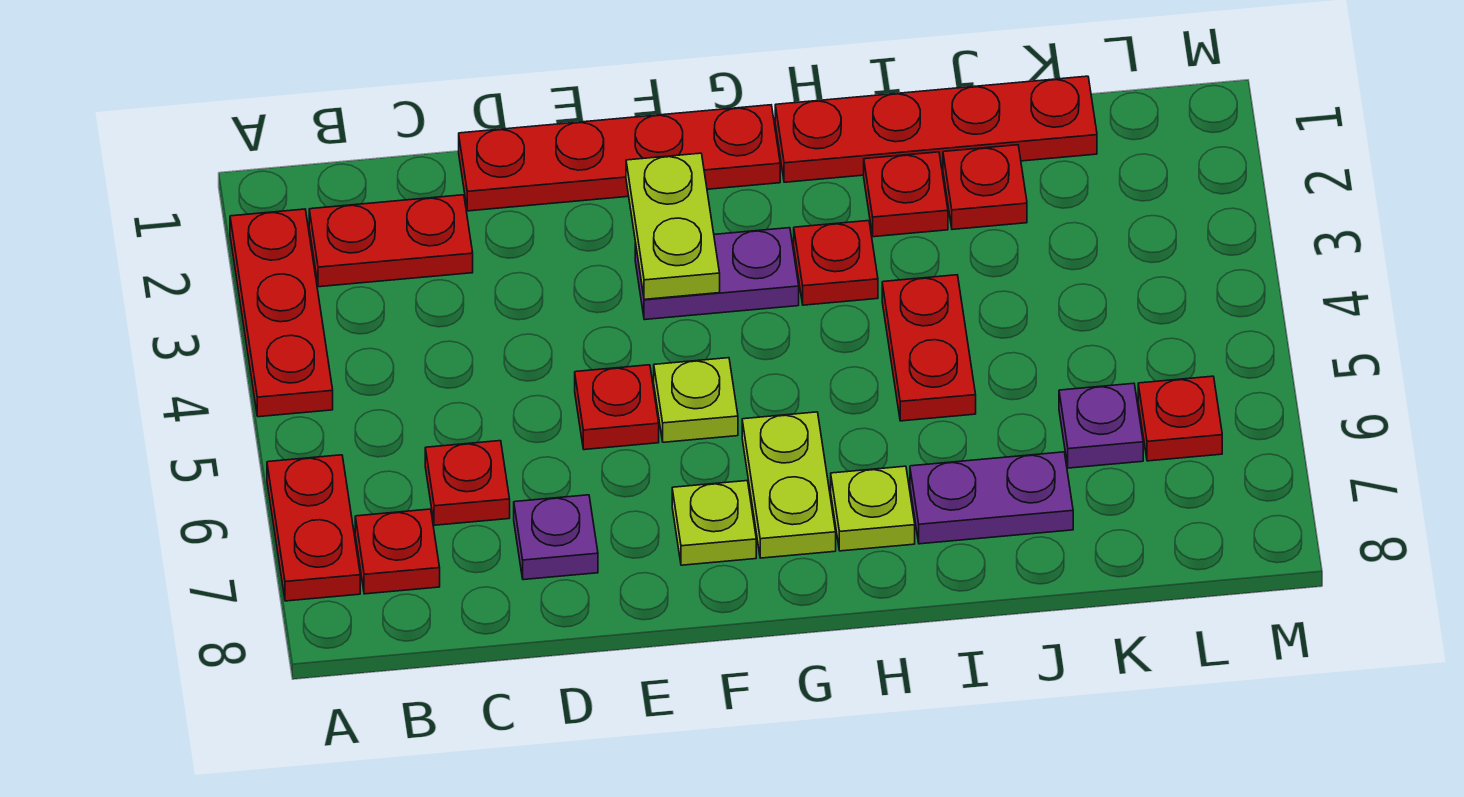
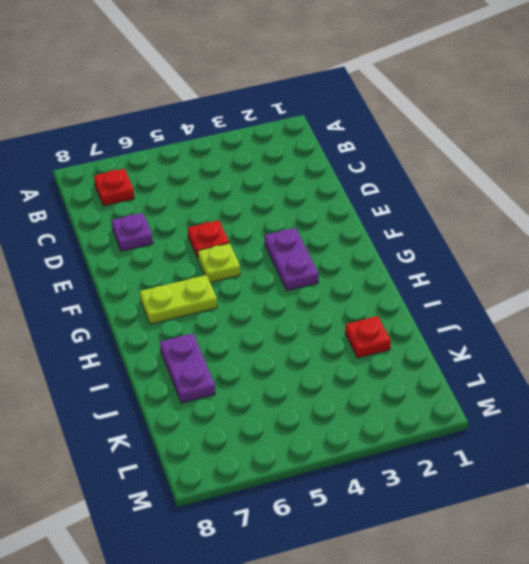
none -> red 1x3 plate [230,209,333,417]
none -> red 1x2 plate [267,455,360,601]
none -> red 1x2 plate [309,195,473,287]

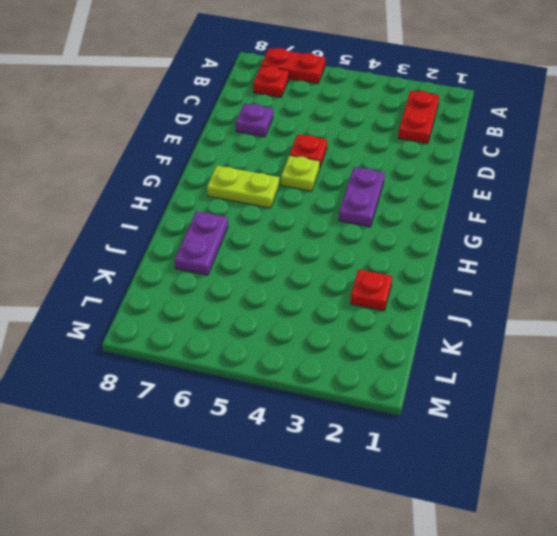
none -> red 1x3 plate [230,209,333,417]
none -> red 1x1 plate [425,441,510,525]
none -> red 1x4 plate [459,105,780,211]

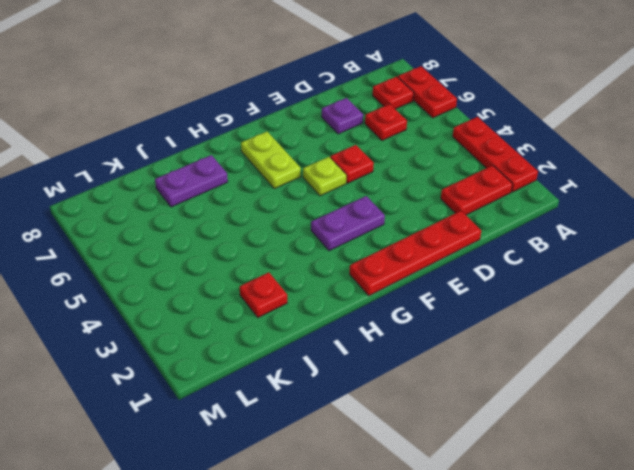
none -> lime 1x1 plate [672,481,756,565]
none -> red 1x4 plate [775,76,1097,182]
none -> red 1x1 plate [794,221,878,305]

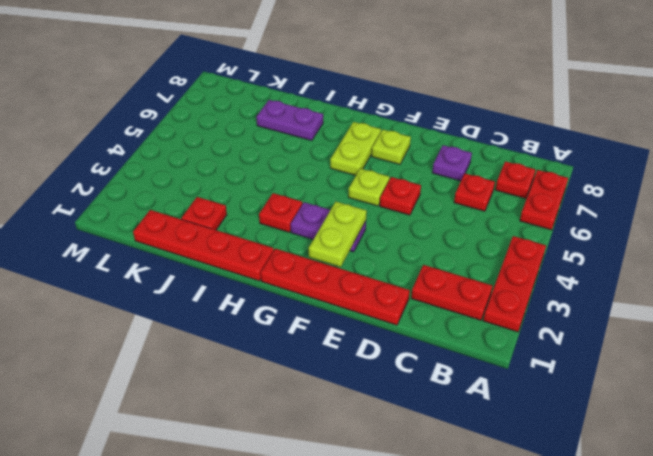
none -> lime 1x1 plate [831,466,915,551]
none -> red 1x1 plate [864,152,948,237]
none -> red 1x2 plate [882,275,976,421]

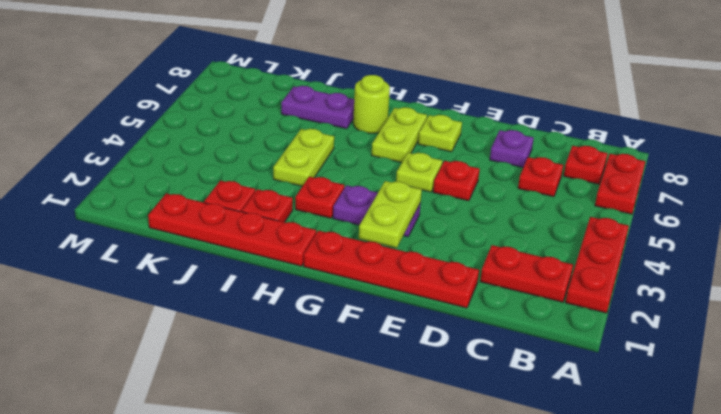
lime 1x1 round brick [353,75,390,133] -> lime 1x1 plate [831,466,915,551]
lime 1x2 plate [273,129,334,186] -> red 1x2 plate [882,275,976,421]
none -> purple 1x1 plate [1059,383,1143,468]
none -> red 1x1 plate [1138,376,1222,461]

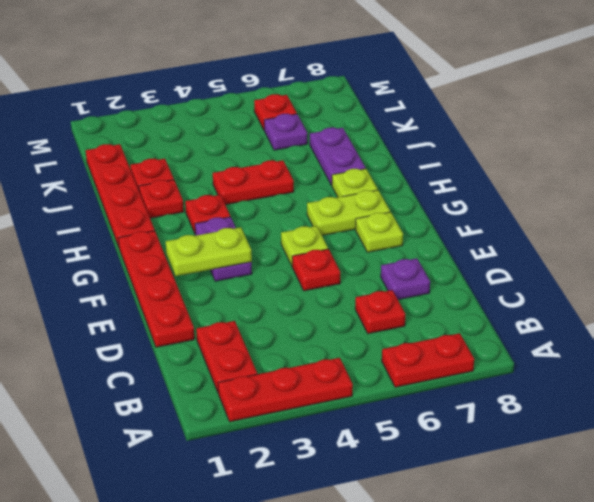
none -> red 1x1 plate [355,509,440,594]

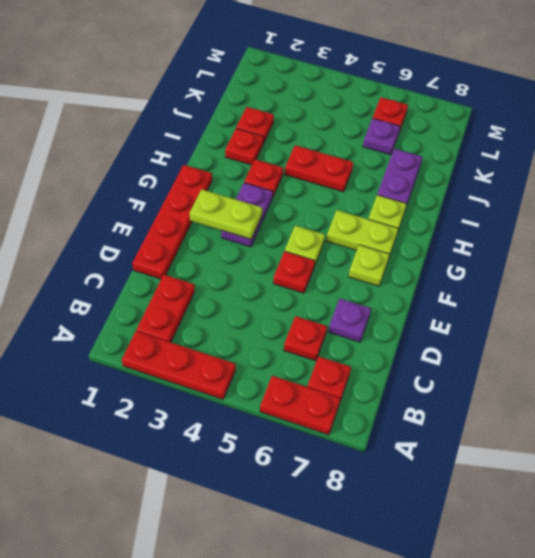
none -> red 1x4 plate [775,76,1097,182]

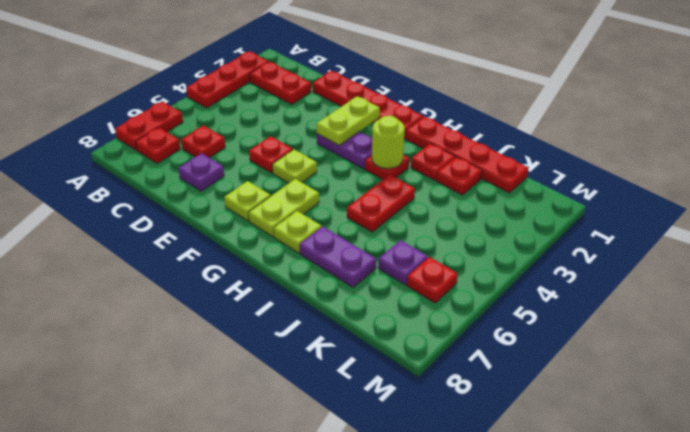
lime 1x1 round brick [372,116,405,169] -> none

